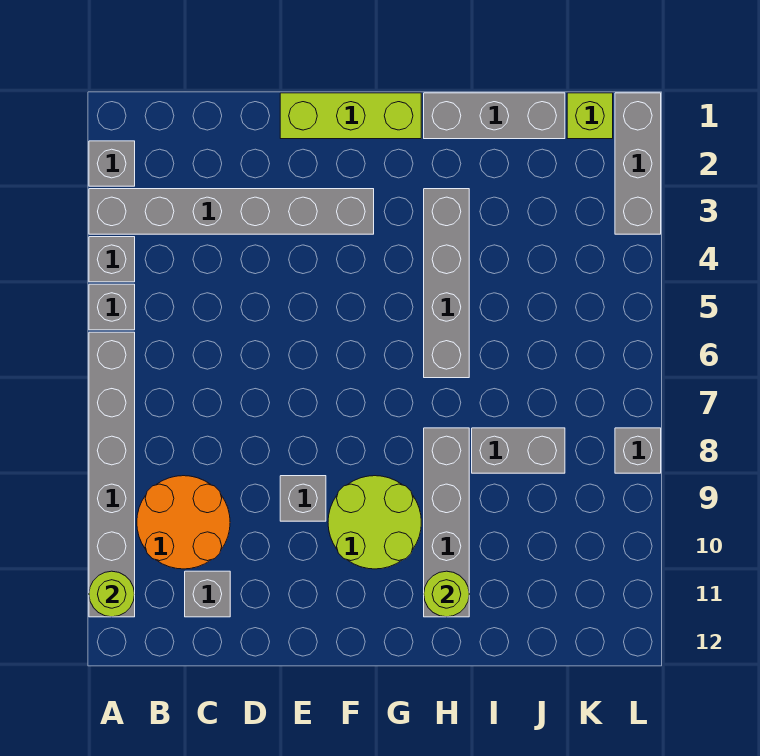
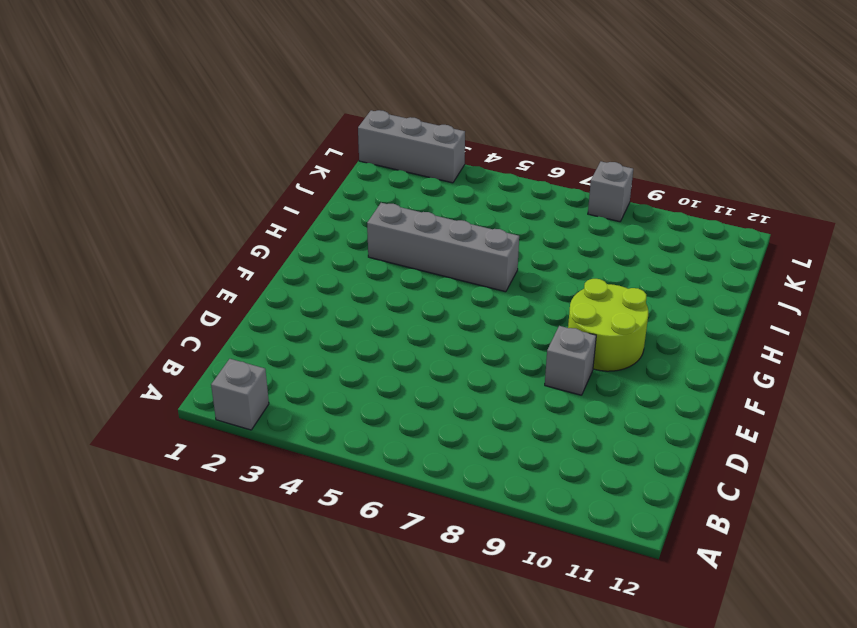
none -> grey 1x6 brick [89,189,374,234]
none -> grey 1x1 brick [89,237,135,282]
none -> grey 1x1 brick [89,284,135,330]

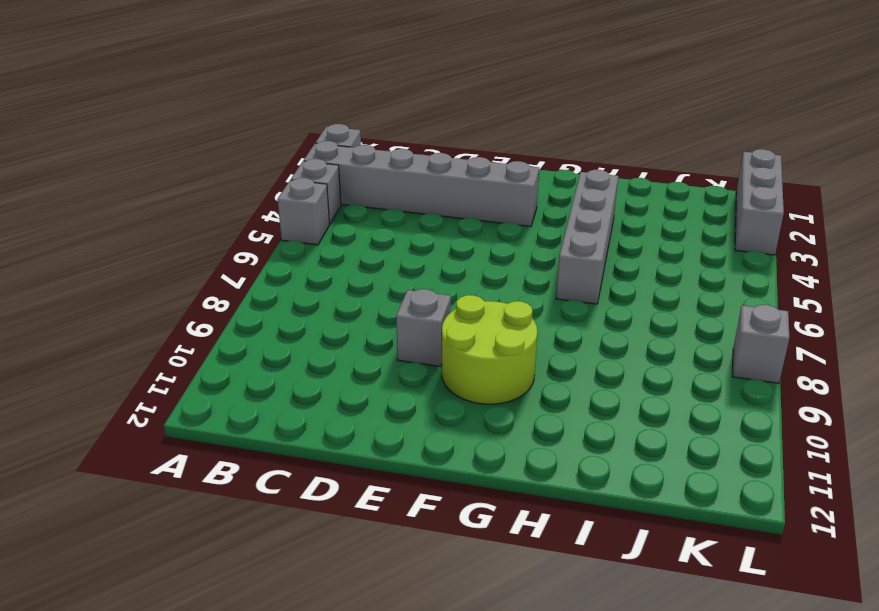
none -> grey 1x6 brick [89,332,135,617]
none -> orange 2x2 round brick [137,476,230,569]
none -> grey 1x1 brick [185,571,230,617]

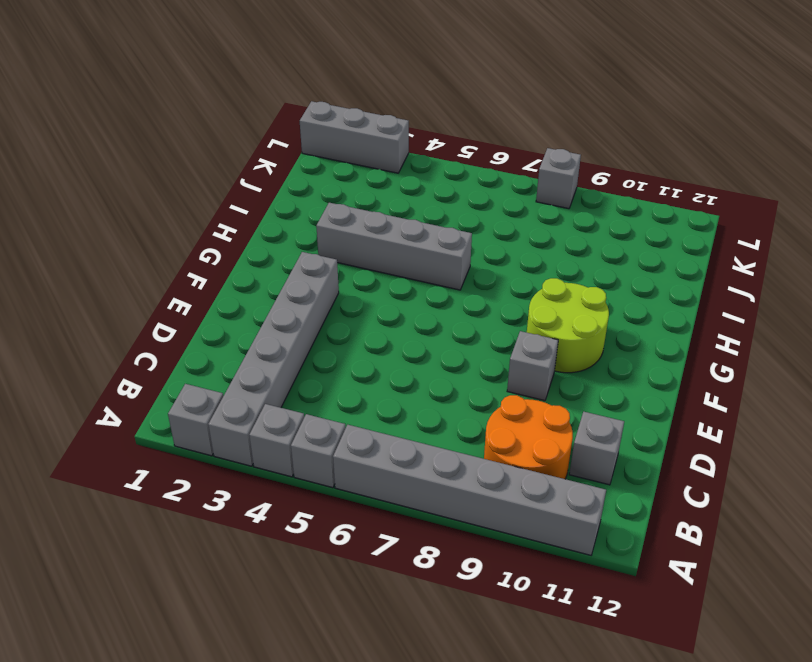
none -> lime 1x3 brick [280,93,421,139]
none -> grey 1x3 brick [424,93,565,139]
none -> grey 1x4 brick [424,428,469,617]

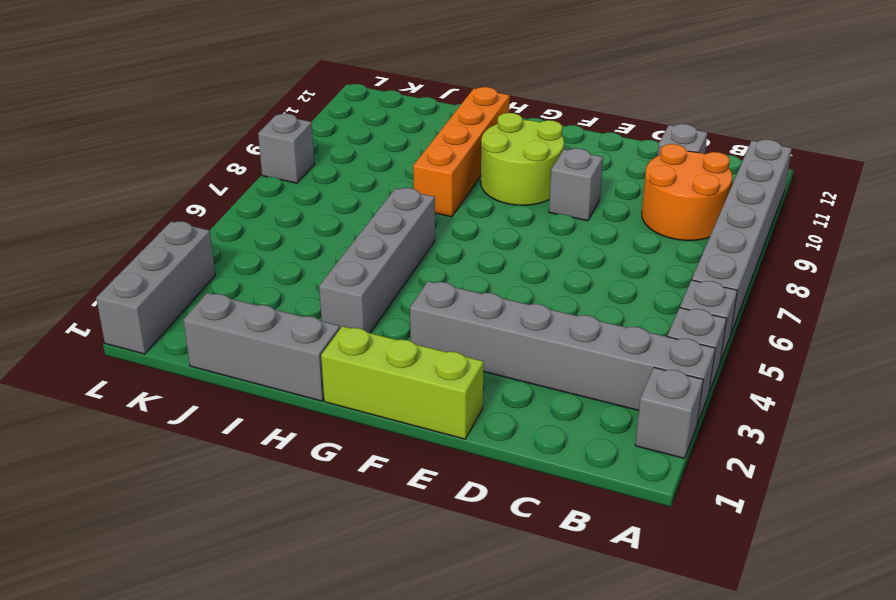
orange 1x4 brick [413,87,510,217] -> grey 1x4 brick [424,428,469,617]
none -> grey 1x2 brick [472,428,565,473]
none -> lime 1x1 brick [567,93,613,139]
none -> lime 1x1 round brick [89,571,135,617]

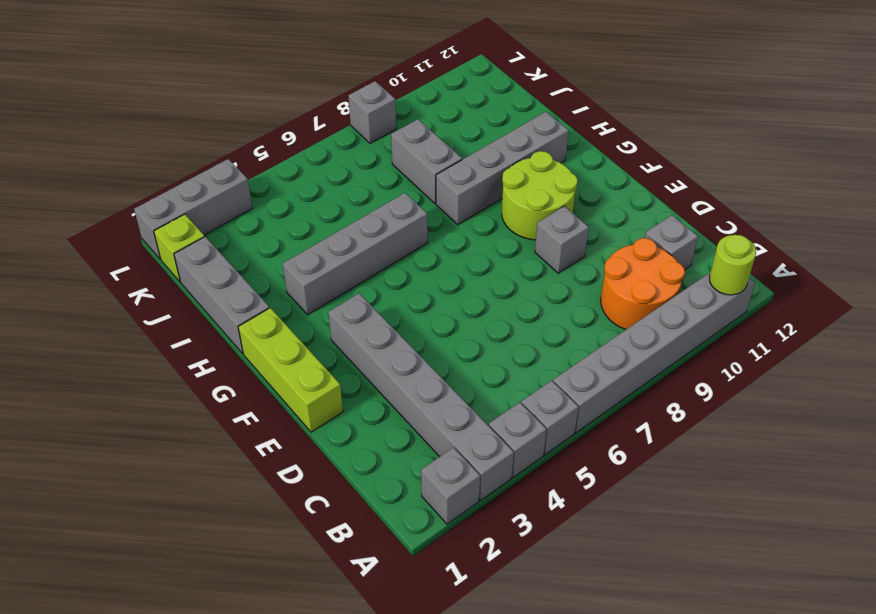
none -> lime 1x1 round brick [424,571,469,617]

